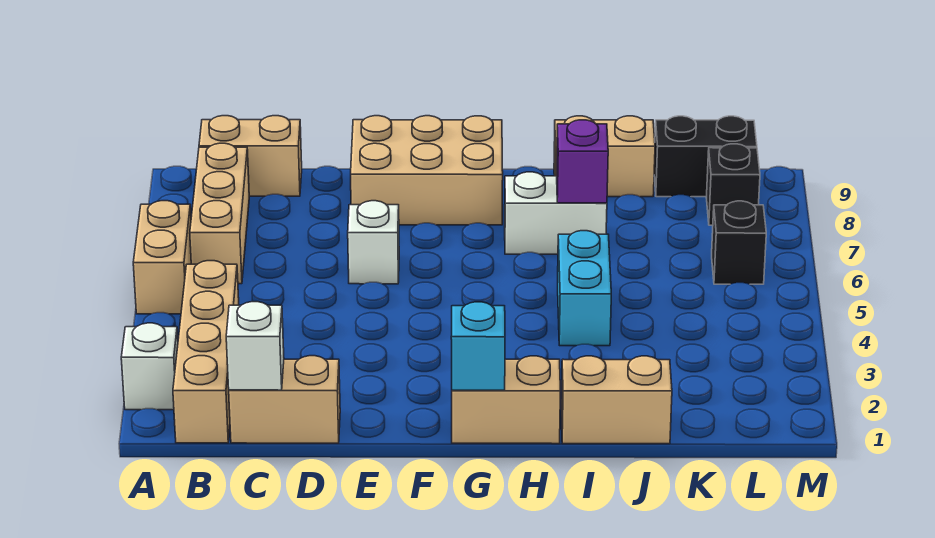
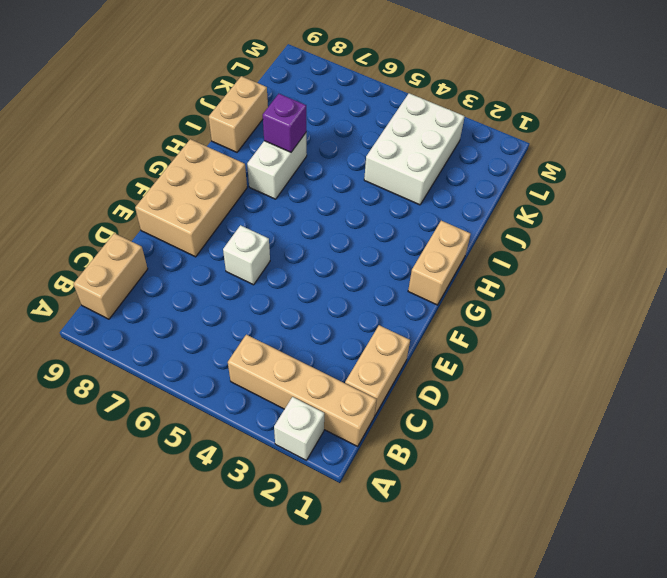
white 2x3 brick [364,93,465,205] -> none
none -> tan 1x2 brick [133,201,191,314]
none -> tan 1x3 brick [190,143,249,284]
none -> tan 1x2 brick [561,356,672,444]

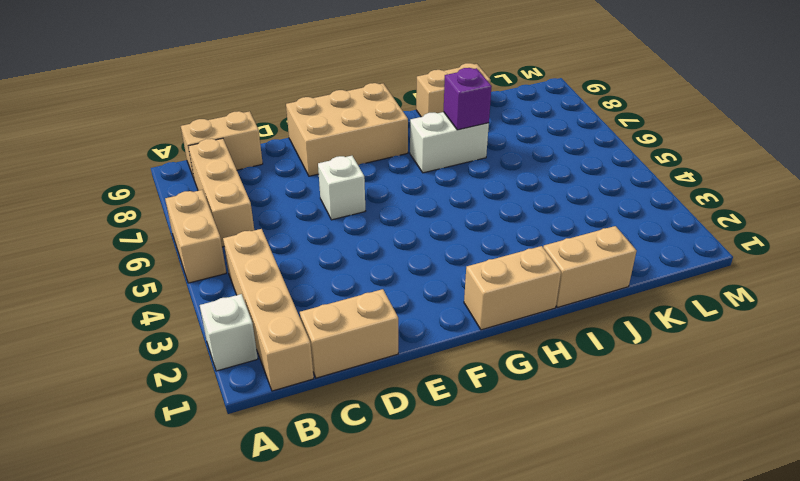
none -> cyan 1x2 brick [558,231,611,346]
none -> black 1x2 brick [654,116,757,197]
none -> black 1x1 brick [712,201,766,284]

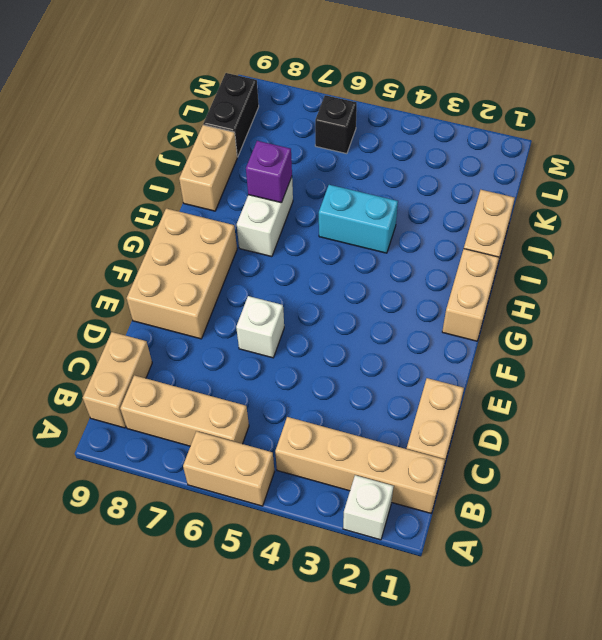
none -> black 1x1 brick [707,144,760,225]
none -> white 1x1 brick [226,302,284,390]
none -> cyan 1x1 brick [451,302,505,390]

